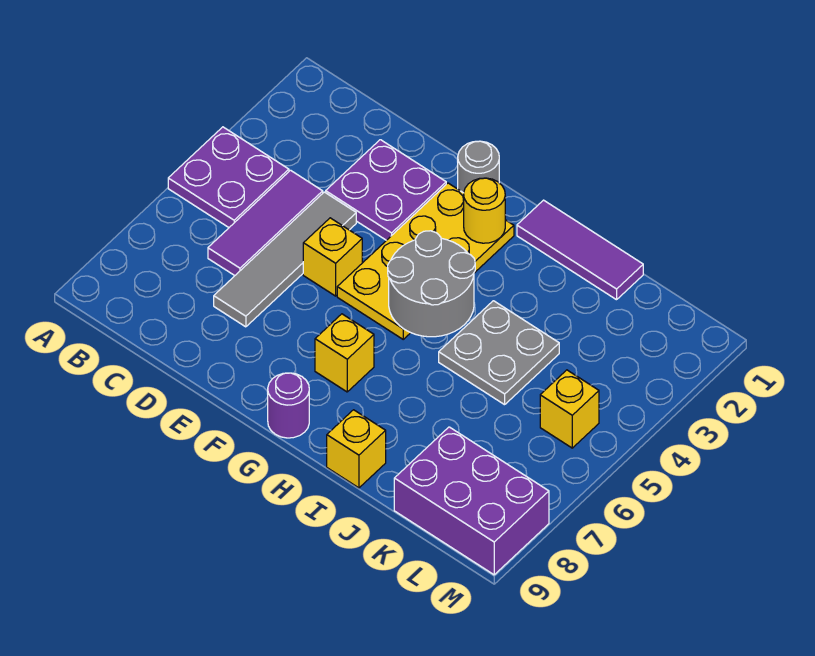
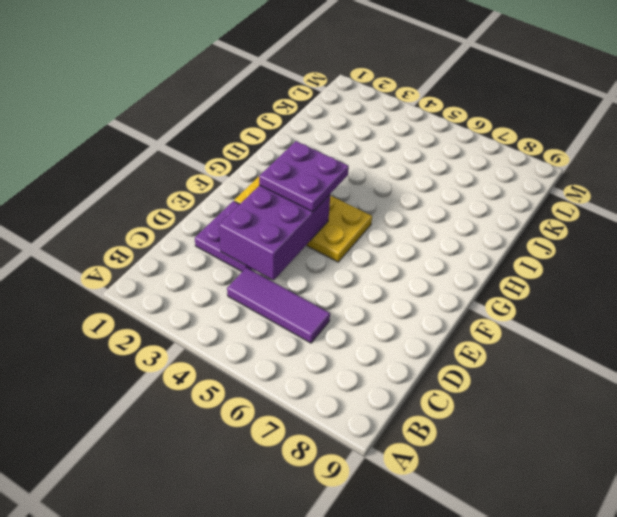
purple 2x3 brick [219,185,330,280] -> purple 2x3 brick moved to [394,427,549,575]
purple 2x2 plate [259,141,349,212] -> purple 2x2 plate moved to [168,127,289,227]
none -> grey 1x4 tile [214,192,356,327]
none -> yellow 1x1 brick [303,218,362,296]
none -> grey 1x1 round brick [458,141,499,193]

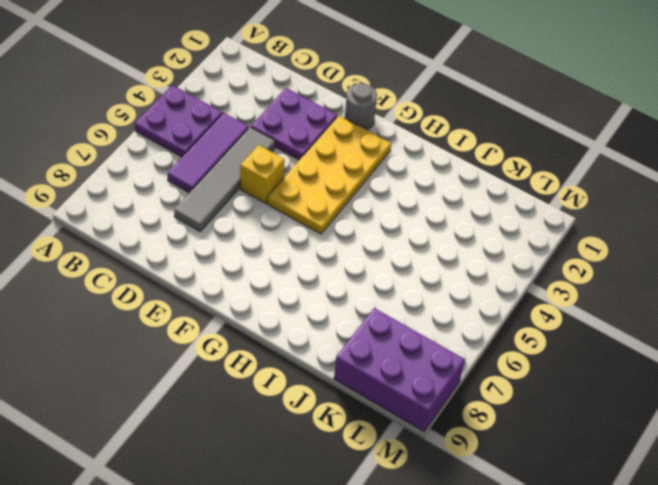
none -> yellow 1x1 brick [315,314,374,392]
none -> purple 1x1 round brick [268,373,309,438]
none -> purple 1x3 tile [517,200,643,300]

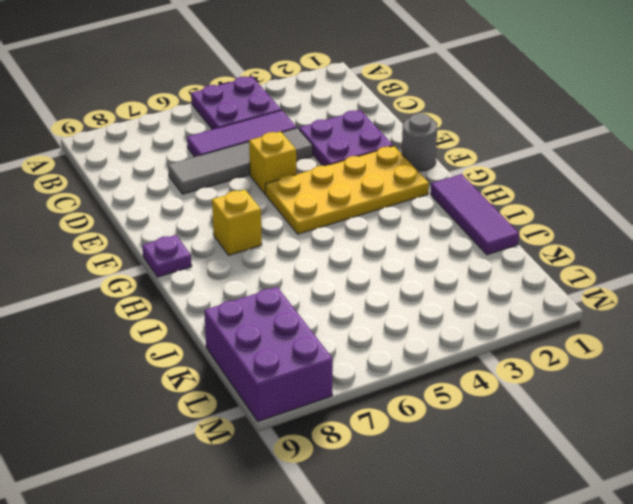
purple 1x1 plate [142,235,192,277] -> purple 1x1 round brick [268,373,309,438]
none -> grey 2x2 plate [439,301,559,405]
none -> yellow 1x1 brick [327,410,386,488]
none -> yellow 1x1 brick [540,370,599,448]

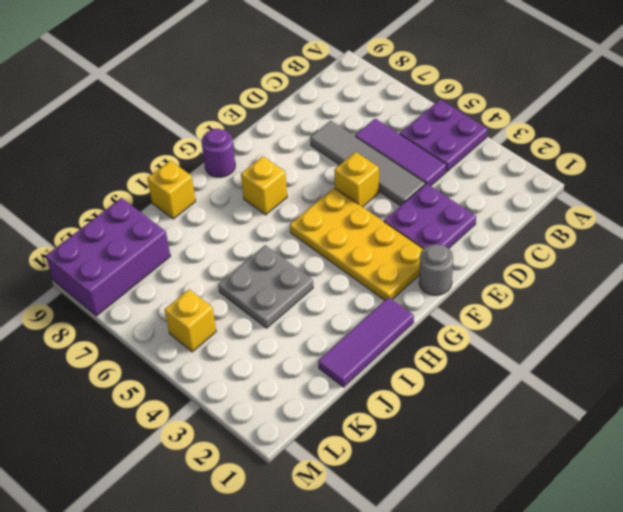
none -> yellow 1x1 round brick [464,178,505,243]
none -> grey 2x2 round brick [388,231,475,337]

